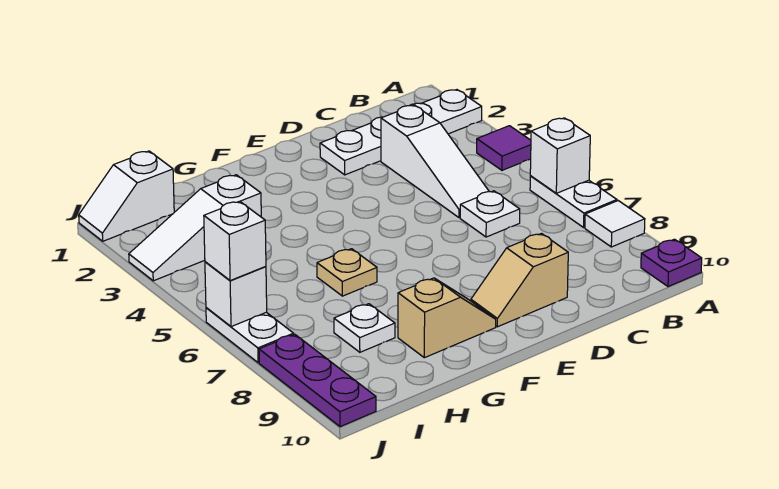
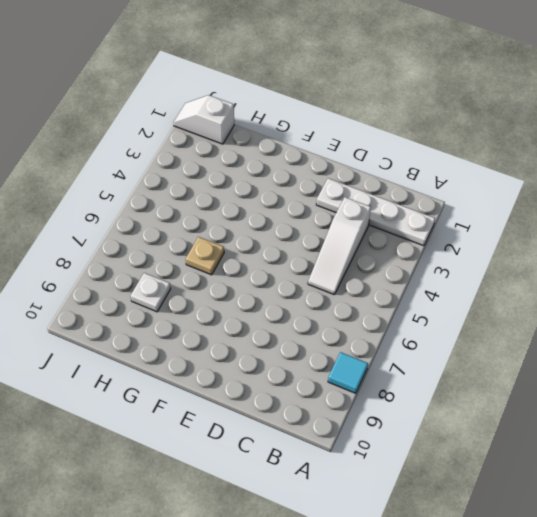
cyan 1x1 tile [328,352,368,393] -> white 1x1 tile [585,201,645,247]
none -> purple 1x1 tile [477,126,531,170]
none -> white 1x2 plate [530,176,617,227]
none -> purple 1x1 plate [641,239,702,287]

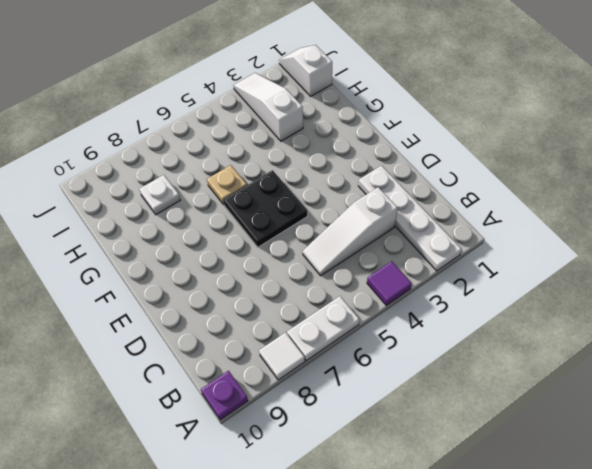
black 2x2 plate [223,170,307,247] -> none
none -> white 1x1 plate [460,191,520,237]
none -> tan 1x2 slope [471,234,568,327]
none -> tan 1x2 slope [398,278,496,358]

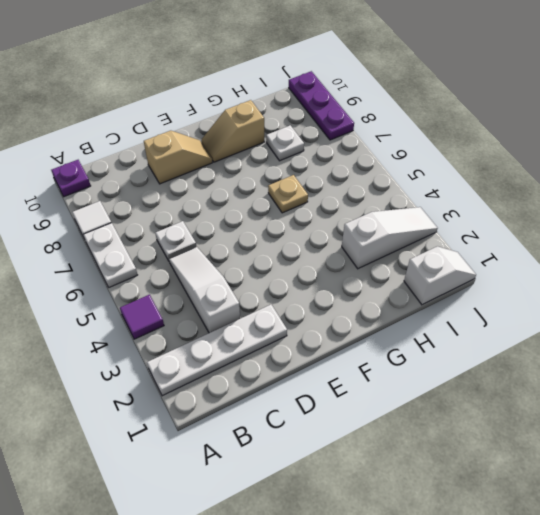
none -> white 1x2 plate [206,308,294,363]
none -> white 1x1 brick [530,118,590,193]
none -> white 1x1 brick [205,262,267,327]

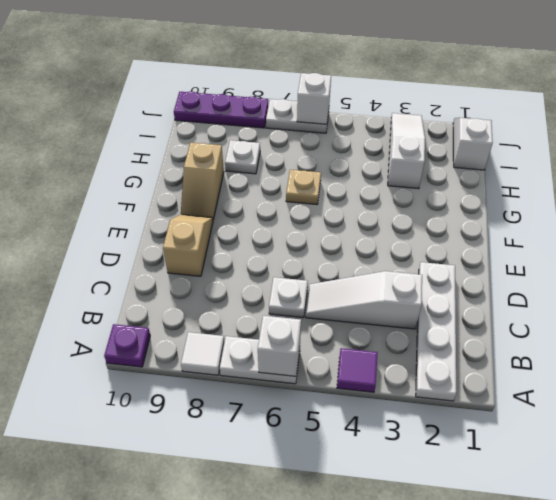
none -> white 1x1 brick [204,201,266,281]

